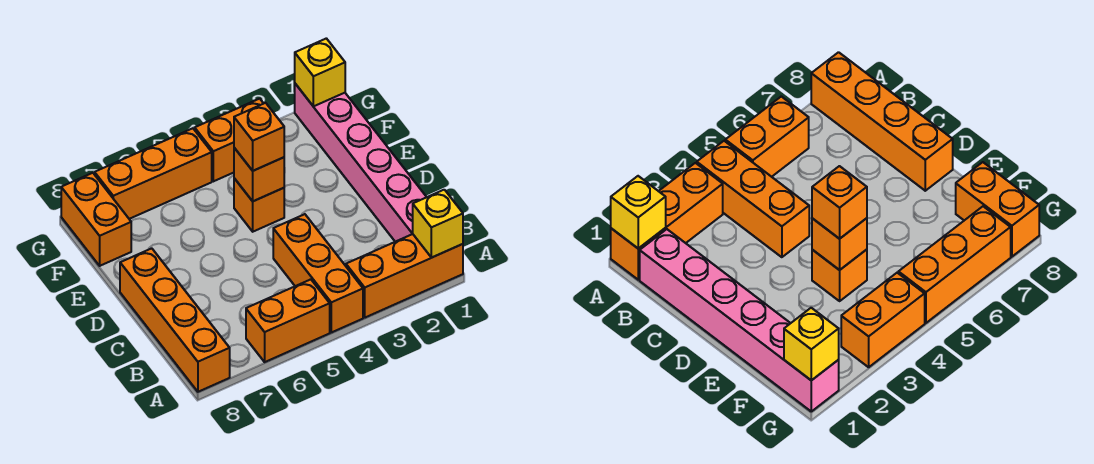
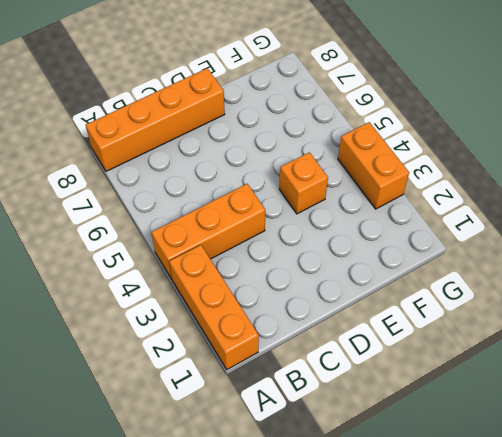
none -> orange 1x2 brick [246,279,330,362]
none -> pink 1x6 brick [295,84,426,242]
none -> orange 1x2 brick [61,173,131,266]

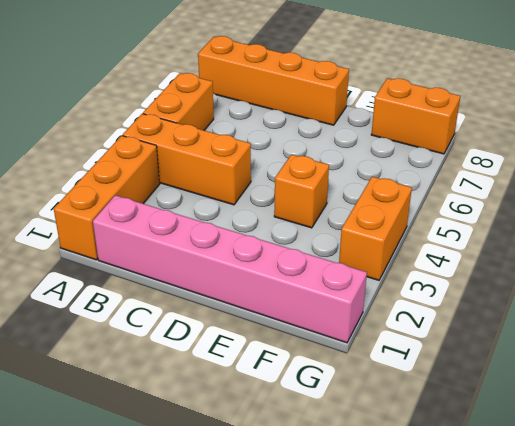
none -> orange 1x3 brick [95,128,212,219]
none -> yellow 1x1 brick [413,190,463,258]
none -> orange 1x1 brick [234,148,284,201]

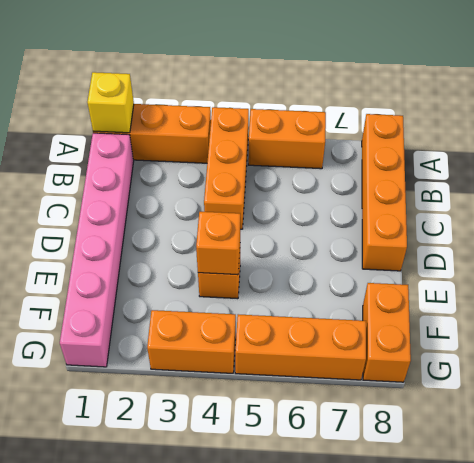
none -> yellow 1x1 brick [295,38,345,106]
none -> orange 1x1 brick [234,103,284,171]

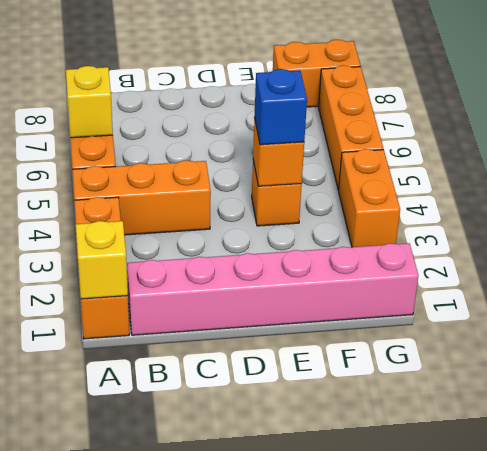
yellow 1x1 brick [66,66,113,138] -> yellow 1x1 brick moved to [295,38,345,106]
blue 1x1 brick [255,69,307,145] -> orange 1x1 brick [234,103,284,171]
none -> orange 1x4 brick [120,248,230,392]

